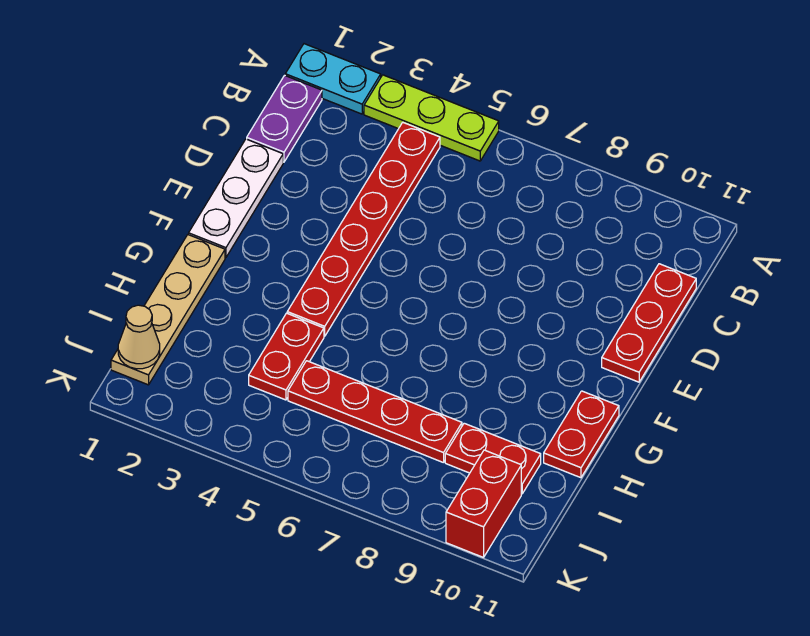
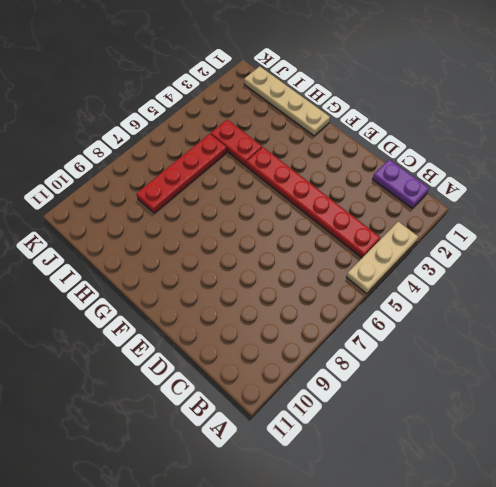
tan 1x3 plate [347,221,418,294] -> lime 1x3 plate [364,75,499,161]
none -> cyan 1x2 plate [285,44,381,114]
none -> red 1x3 plate [602,264,696,382]
none -> white 1x3 plate [189,139,283,258]

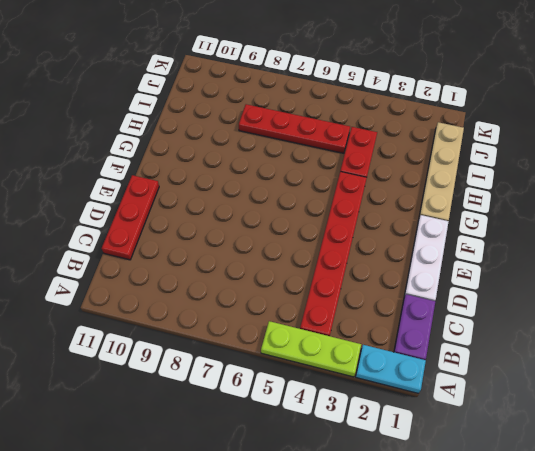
none -> red 1x2 plate [544,391,619,478]
none -> red 1x2 plate [445,423,541,494]
none -> red 1x2 brick [446,450,521,557]

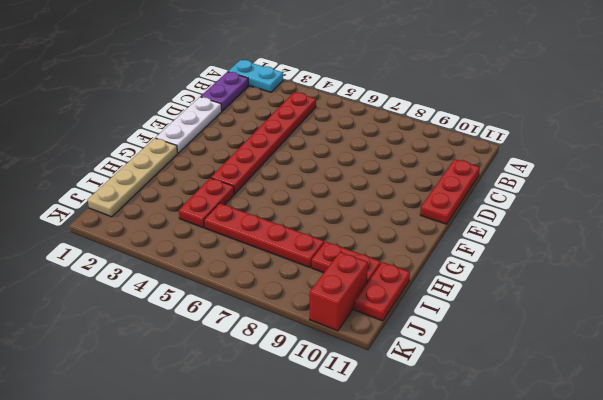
red 1x2 plate [354,262,410,321] -> red 1x2 plate moved to [544,391,619,478]
none -> lime 1x3 plate [364,75,499,161]
none -> tan 1x1 cone [118,305,160,369]

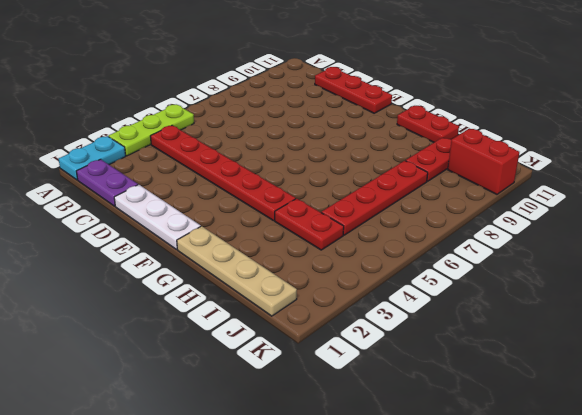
none -> tan 1x1 cone [118,305,160,369]

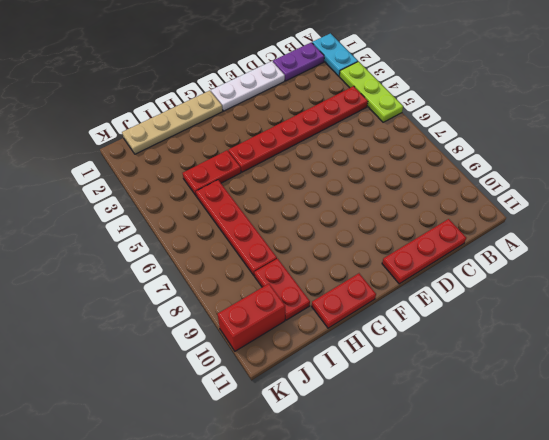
none -> tan 1x1 cone [118,305,160,369]

